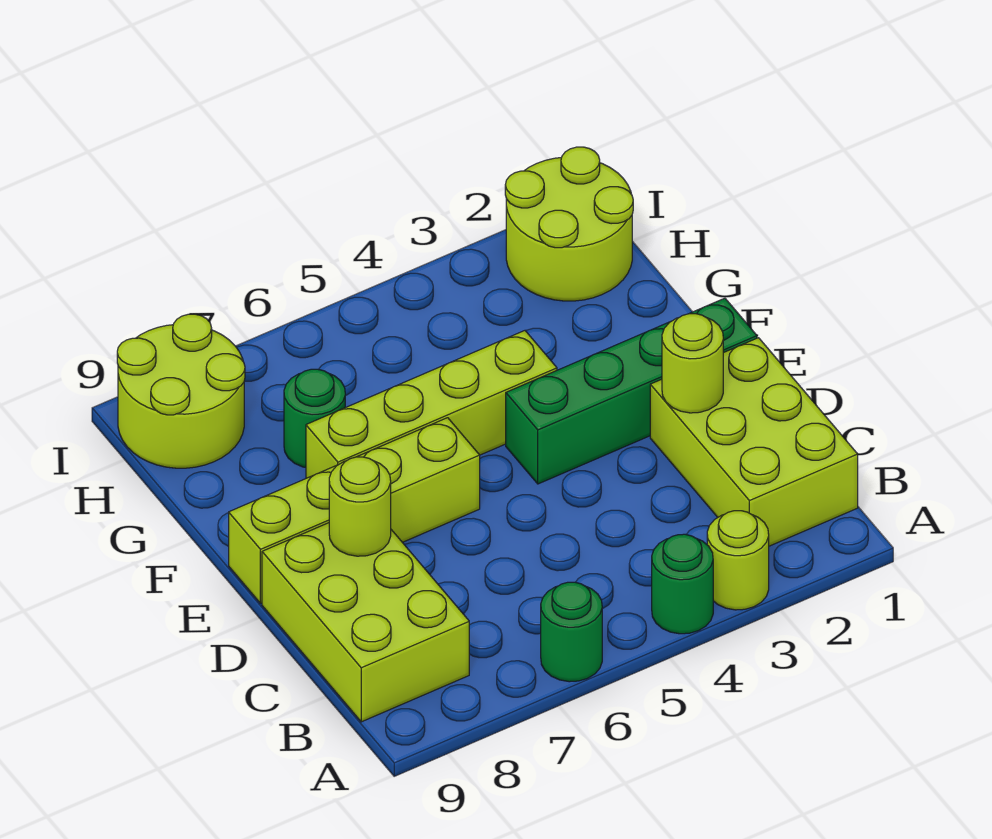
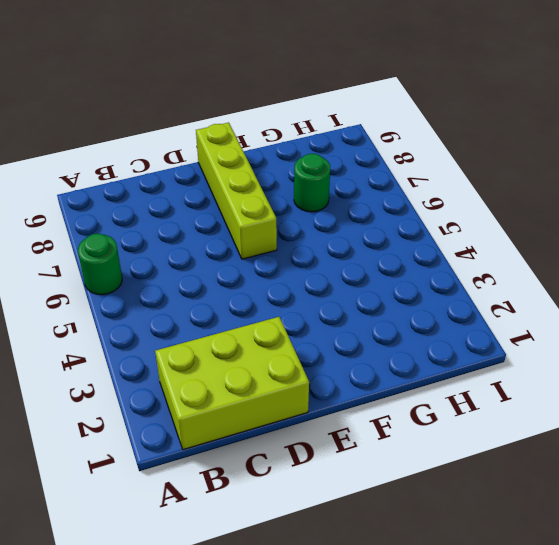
none -> lime 1x1 round brick [707,511,769,610]
none -> green 1x1 round brick [652,534,713,634]
none -> lime 2x3 brick [262,523,469,722]

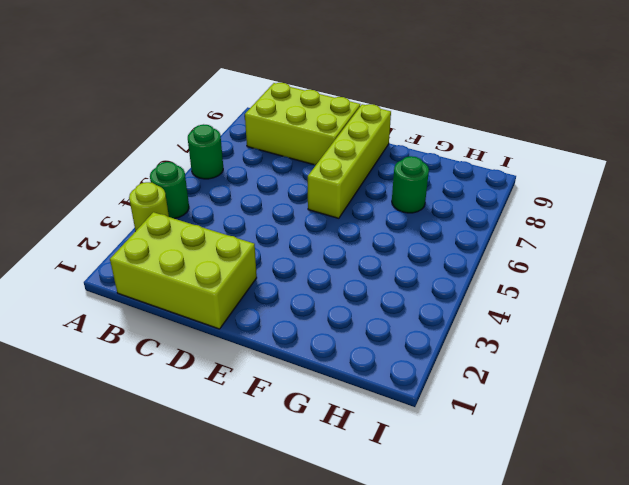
none -> green 1x4 brick [506,298,757,484]
none -> lime 1x4 brick [306,331,557,478]
none -> lime 2x2 round brick [505,147,633,301]

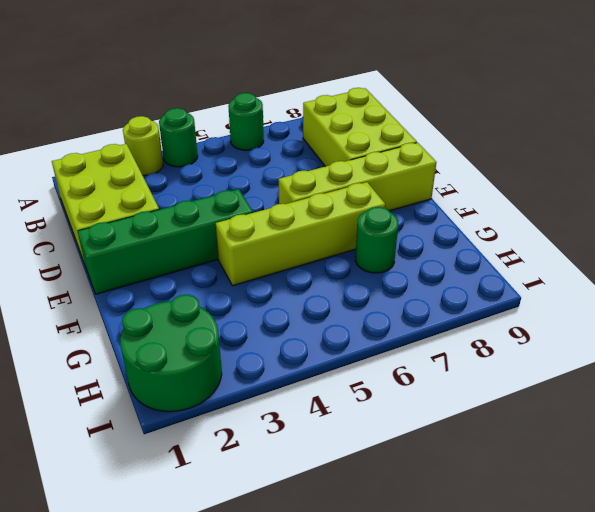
green 2x2 round brick [120,295,222,412] -> lime 2x2 round brick [505,147,633,301]
none -> lime 2x2 round brick [117,314,245,468]
none -> lime 1x1 round brick [662,314,723,413]
none -> lime 1x1 round brick [329,457,391,556]

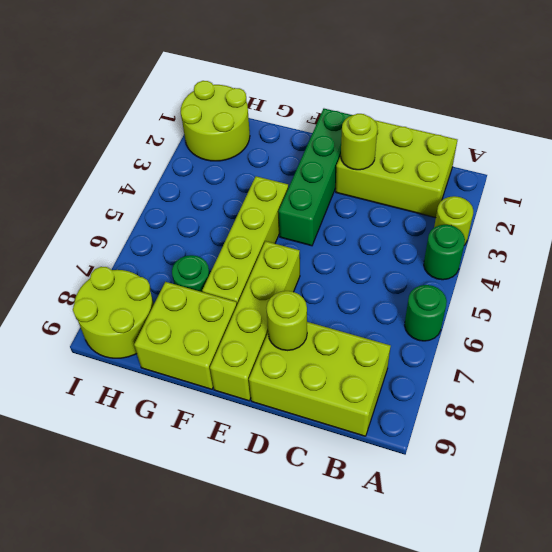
lime 2x2 brick [134,282,237,389] -> none

